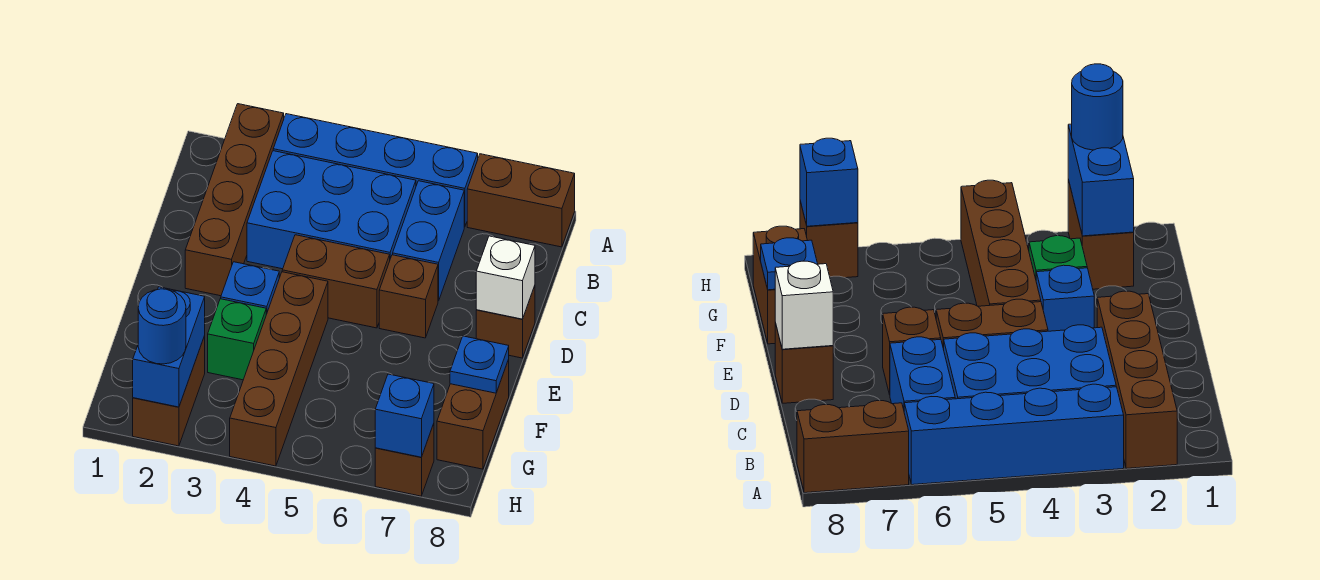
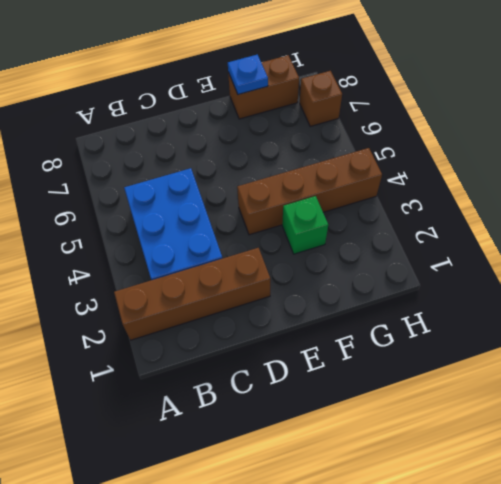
none -> blue 1x4 brick [273,114,478,227]
none -> brown 1x2 brick [467,154,575,247]
none -> blue 1x2 brick [393,181,464,301]

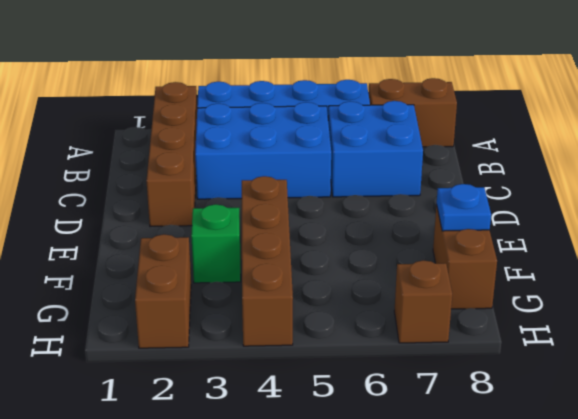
blue 2x2 brick [328,101,423,197] -> blue 1x2 brick [393,181,464,301]
none -> brown 1x2 brick [282,235,390,328]
none -> brown 1x1 brick [379,255,438,338]
none -> brown 1x1 brick [476,286,535,358]

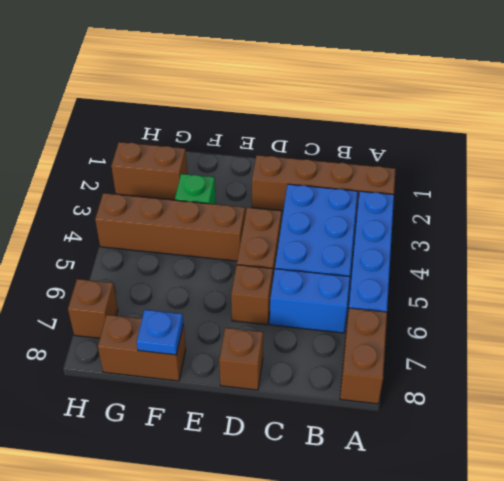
none -> blue 1x1 brick [221,262,279,314]
none -> white 1x1 brick [476,236,535,319]
none -> blue 1x2 brick [133,287,205,407]

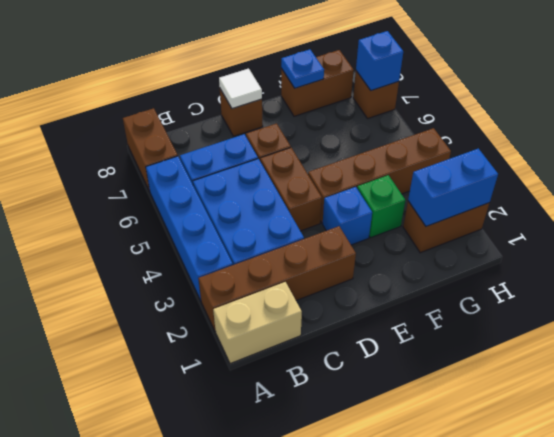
tan 1x2 brick [213,282,302,364] -> none
white 1x1 tile [219,69,262,109] -> white 1x1 brick [476,236,535,319]
none -> blue 1x1 round brick [138,289,186,364]

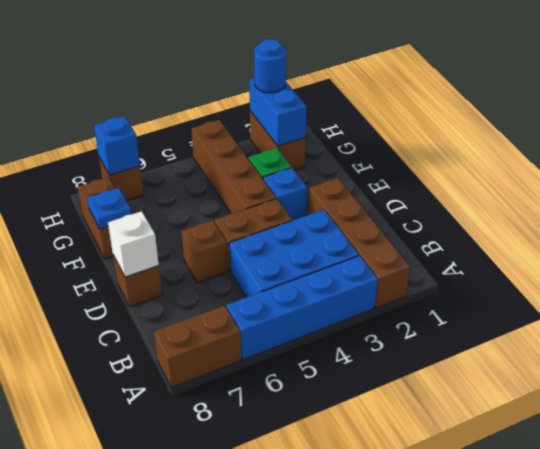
none -> blue 1x2 brick [393,181,464,301]

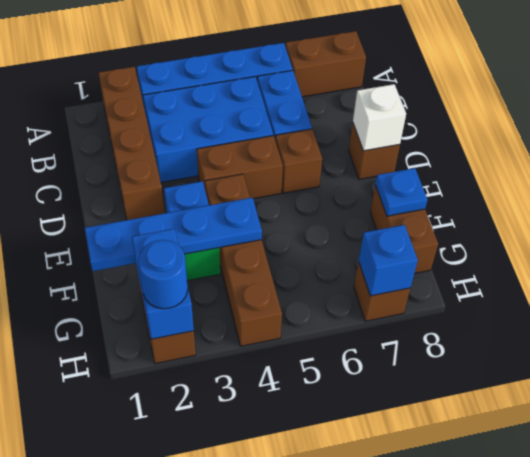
blue 1x4 plate [85,198,262,271] -> none

